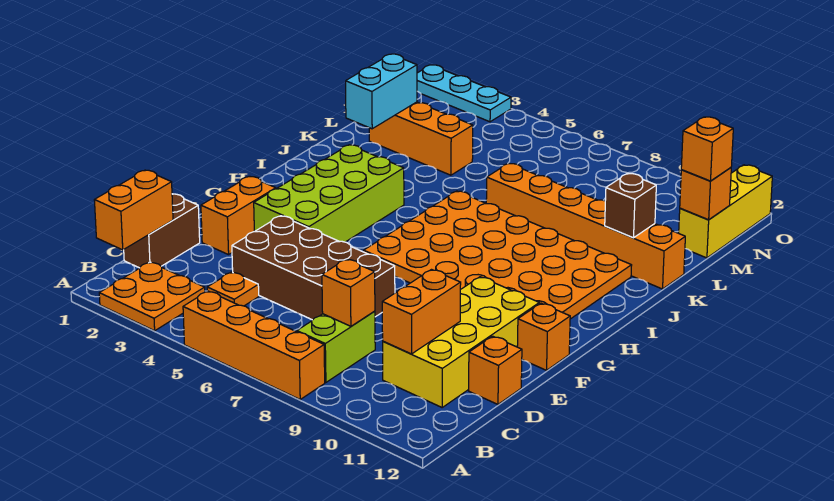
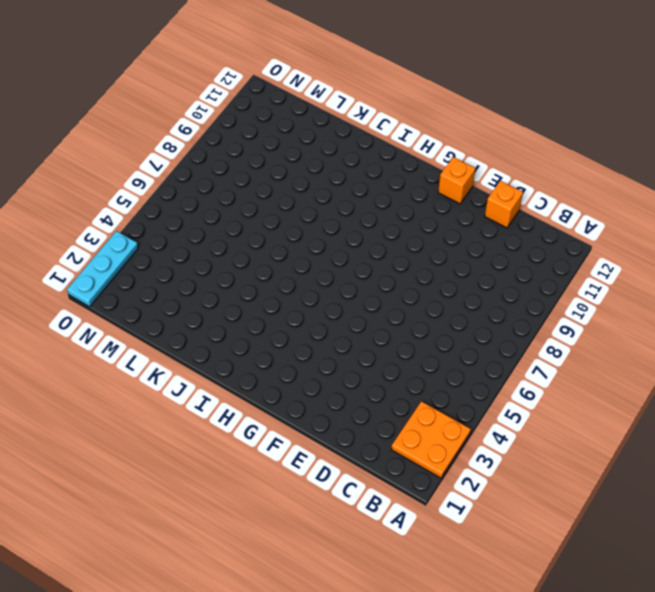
none -> orange 1x4 brick [183,291,325,399]
none -> lime 1x2 brick [297,311,375,382]
none -> brown 1x2 brick [124,194,200,268]

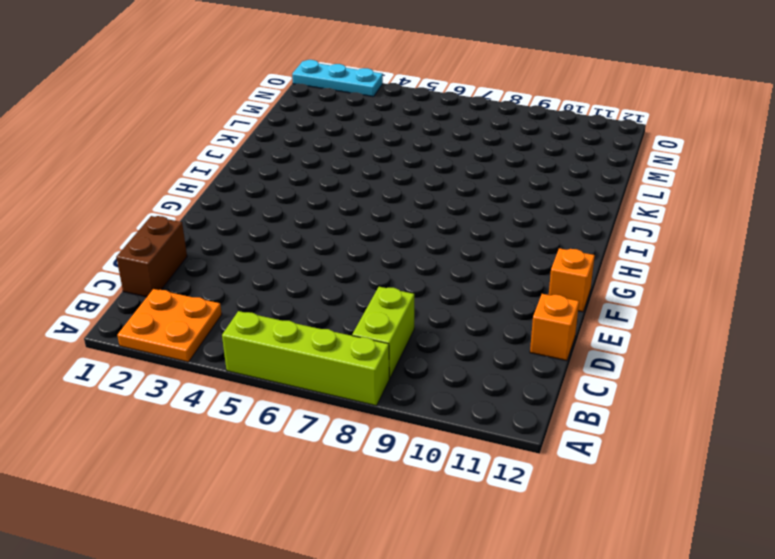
lime 1x4 brick [222,311,389,406] -> orange 1x4 brick [183,291,325,399]
none -> orange 1x1 plate [207,272,259,306]
none -> yellow 2x4 brick [383,277,539,407]
none -> brown 2x4 brick [232,216,395,320]

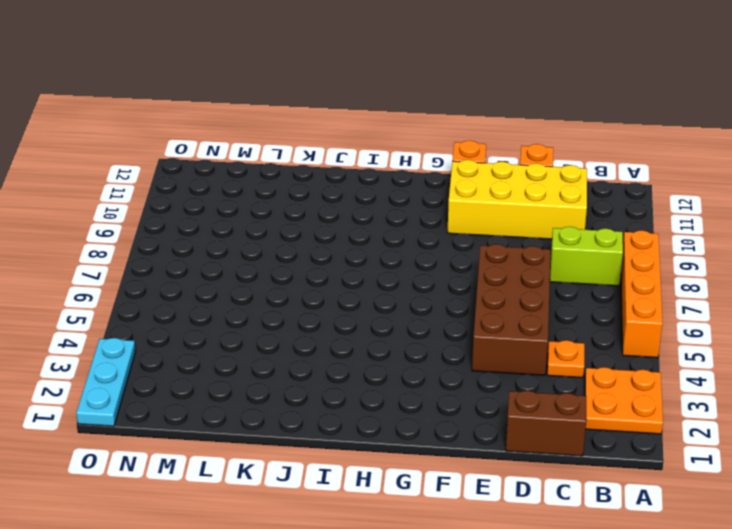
none -> orange 1x2 brick [201,176,276,255]
none -> lime 2x4 brick [254,145,404,242]
none -> orange 4x6 plate [364,191,632,319]

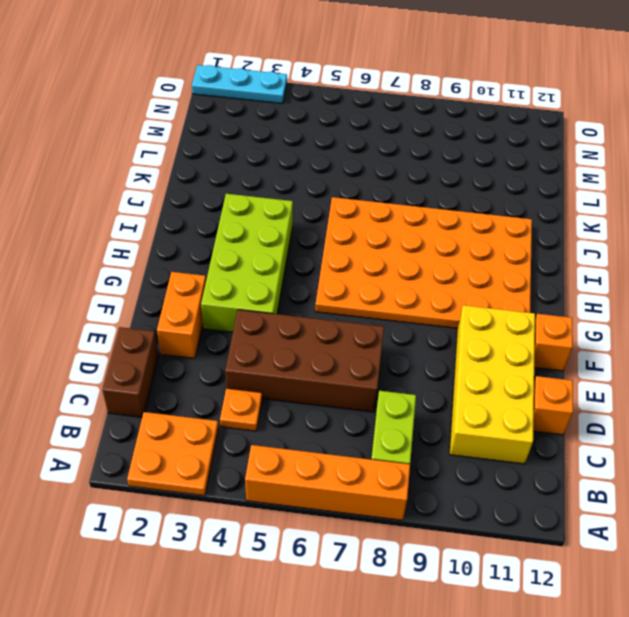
none -> orange 1x6 brick [486,163,685,289]
none -> orange 1x3 brick [369,102,473,175]
none -> yellow 1x3 brick [679,165,772,258]

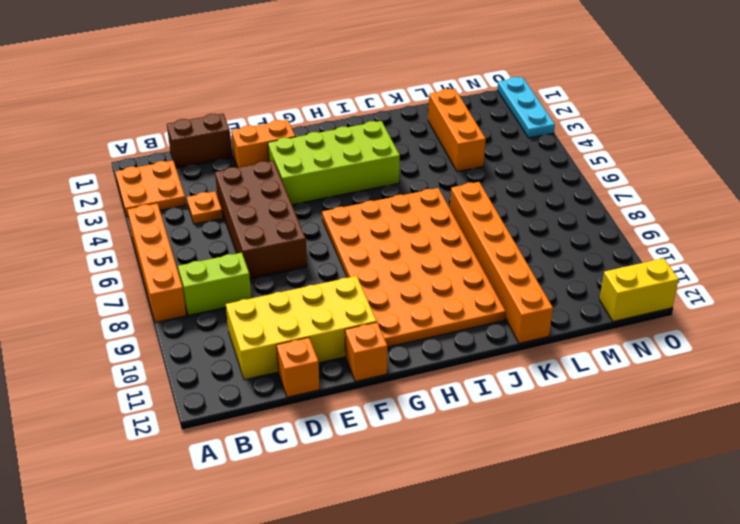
yellow 1x2 brick [600,258,679,321] -> yellow 1x3 brick [679,165,772,258]
none -> orange 1x2 brick [94,170,173,250]
none -> orange 1x1 brick [322,259,375,326]
none -> orange 1x2 brick [382,270,461,354]

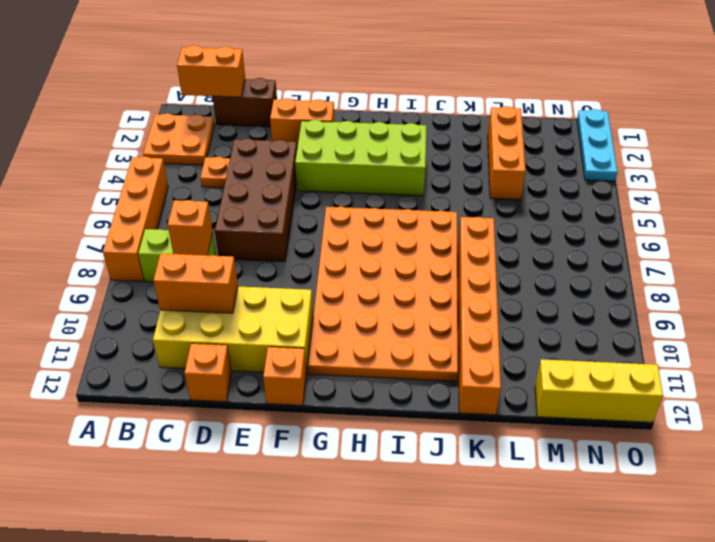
none -> cyan 1x2 brick [346,54,417,129]
none -> brown 1x1 brick [605,173,656,238]
none -> orange 1x1 brick [680,168,731,220]

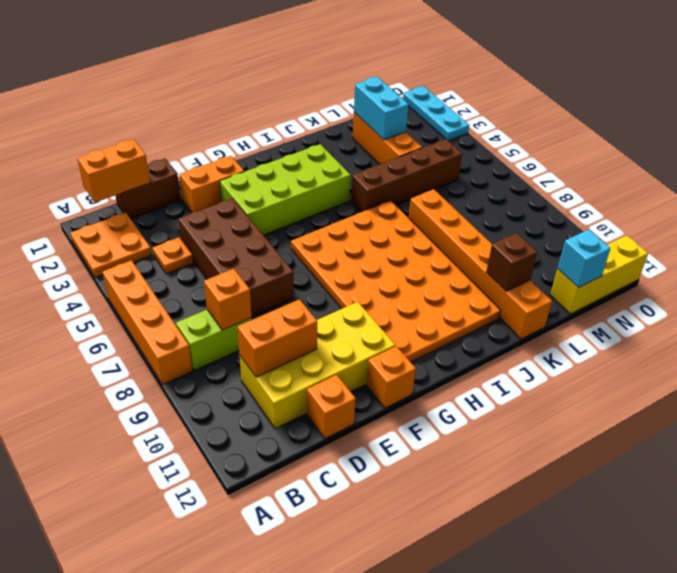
brown 1x4 brick [351,139,462,212] -> none
cyan 1x2 brick [354,77,409,140] -> cyan 1x2 brick turned to [346,54,417,129]
cyan 1x1 brick [558,230,611,288] -> orange 1x1 brick [680,168,731,220]
none -> orange 1x1 brick [681,117,733,181]

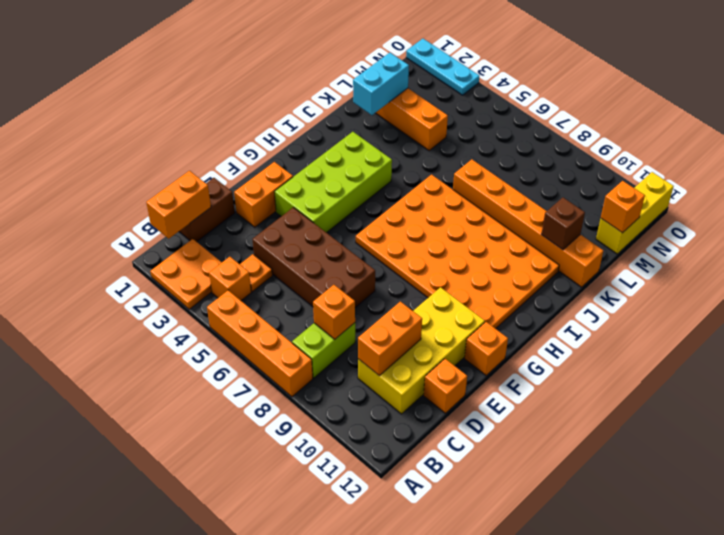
orange 1x1 brick [209,257,251,301] -> orange 1x1 brick moved to [681,117,733,181]

